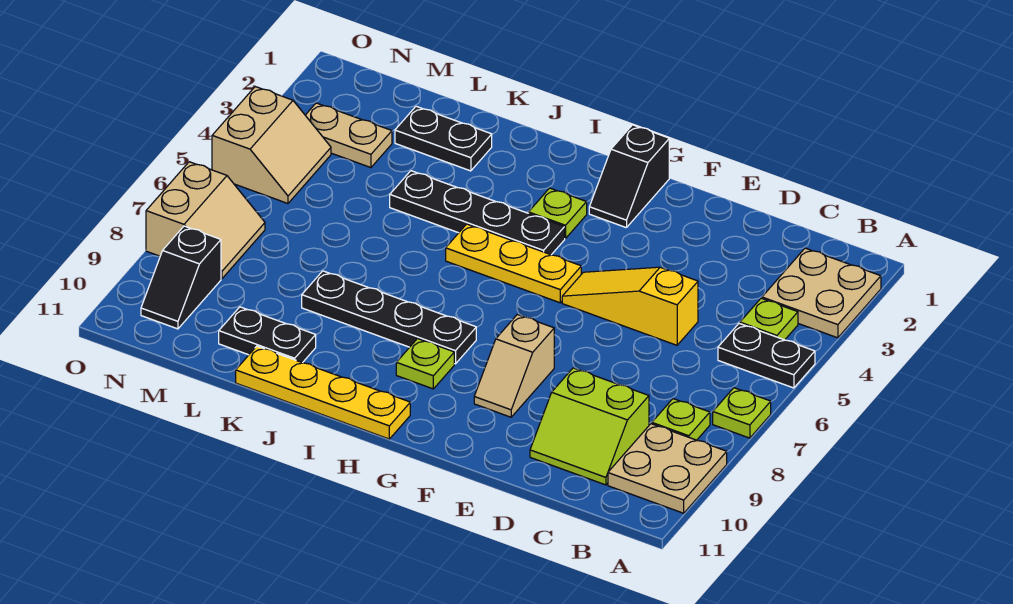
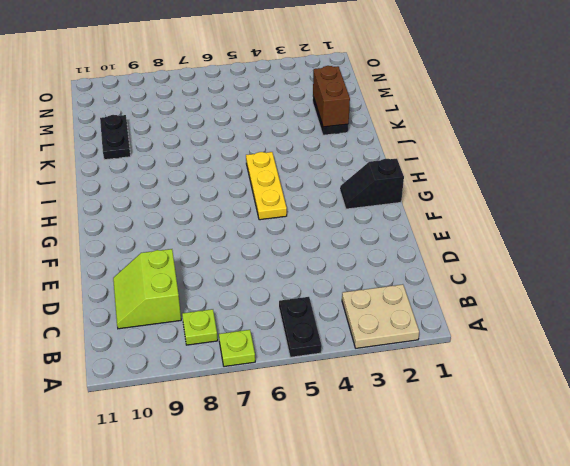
brown 1x2 brick [313,66,350,127] -> none
none -> tan 2x2 plate [608,424,727,513]
none -> lime 1x1 plate [740,298,798,340]
none -> yellow 1x3 slope [562,267,698,345]

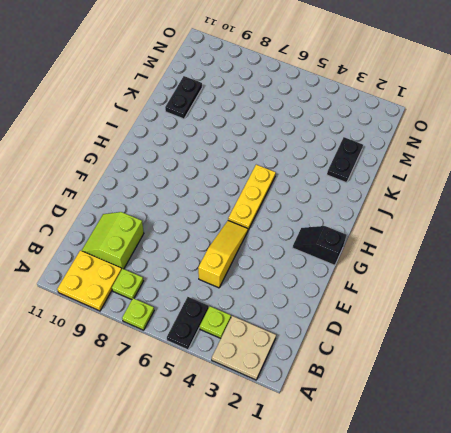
yellow 2x2 plate [57,250,122,311] -> tan 2x2 plate [608,424,727,513]
none -> tan 1x2 slope [474,315,554,417]
none -> lime 1x1 plate [529,188,587,239]
none -> black 1x4 plate [390,171,565,255]

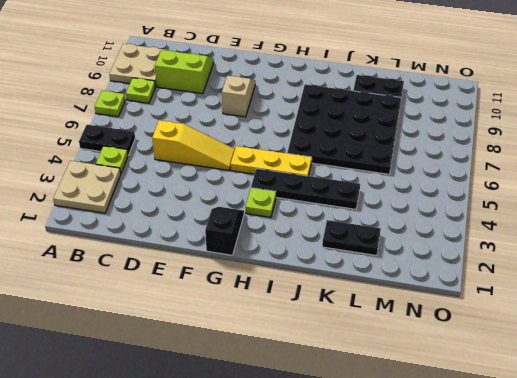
black 4x4 plate [287,84,401,174] -> black 1x4 plate [302,271,476,364]
none -> lime 1x1 plate [396,339,454,389]
none -> yellow 1x4 plate [236,346,410,439]
none -> tan 1x2 plate [305,103,392,168]

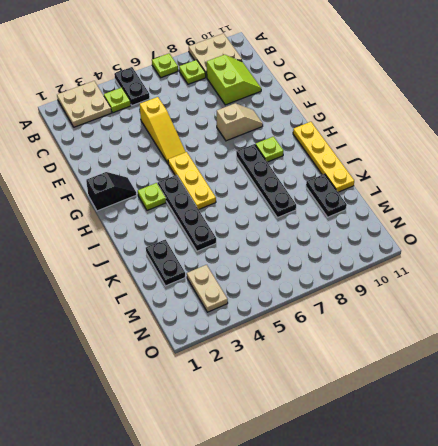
none -> tan 2x2 slope [212,87,331,203]
none -> tan 2x2 slope [146,162,265,279]
none -> black 1x2 slope [141,226,221,329]

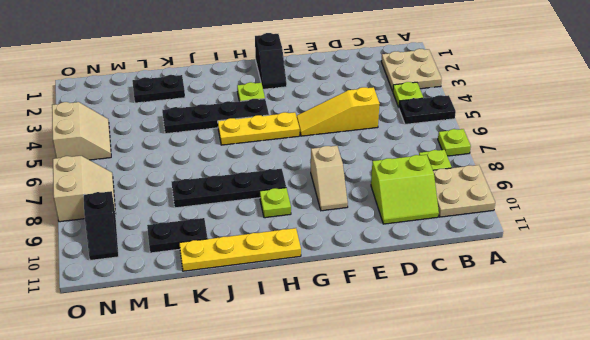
none -> tan 1x2 plate [305,103,392,168]

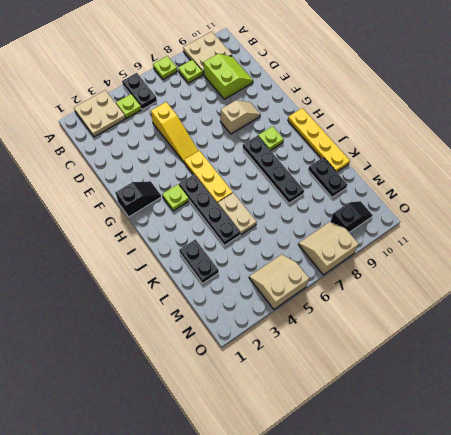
tan 1x2 plate [218,193,257,234] -> tan 1x2 plate moved to [305,103,392,168]

